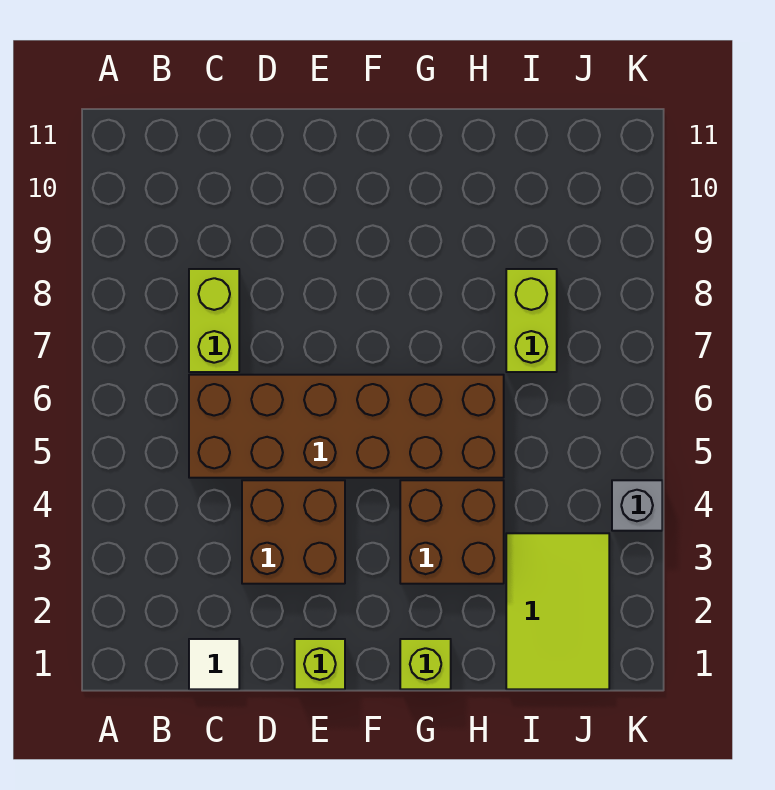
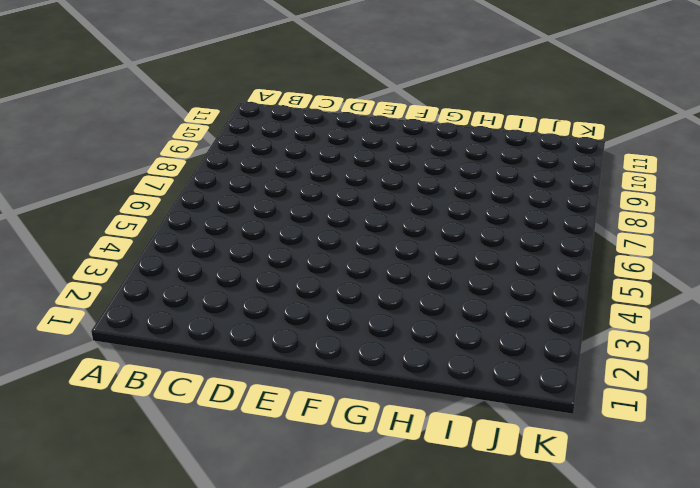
none -> white 1x1 tile [189,639,239,689]
none -> brown 2x6 brick [189,375,504,478]

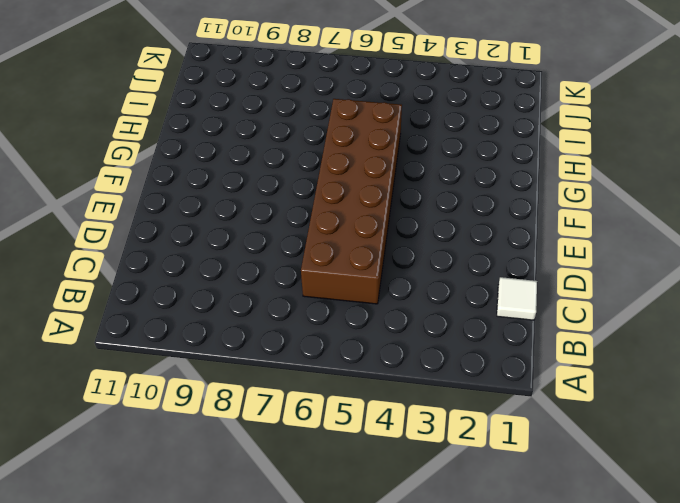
none -> lime 1x2 brick [189,269,239,372]
none -> brown 2x2 brick [242,480,345,584]

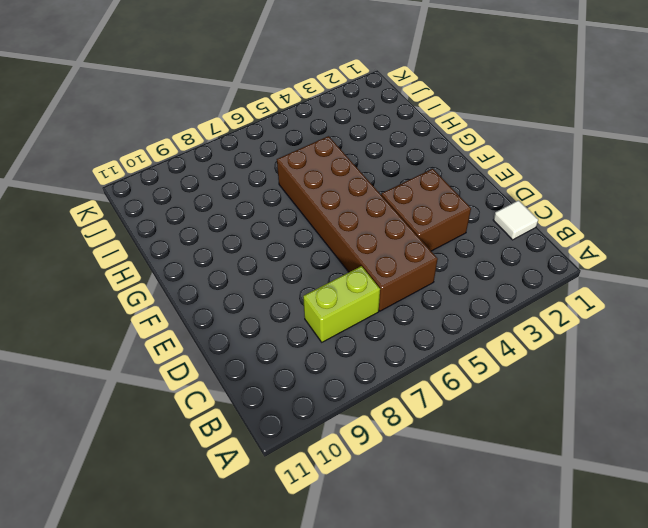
none -> lime 1x1 brick [295,639,345,689]
none -> lime 1x1 brick [400,639,451,689]

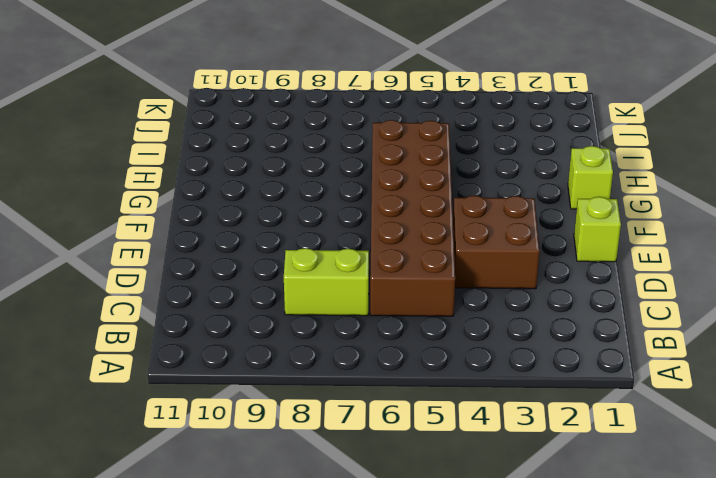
none -> white 1x1 tile [189,639,239,689]
none -> brown 2x2 brick [400,480,504,584]

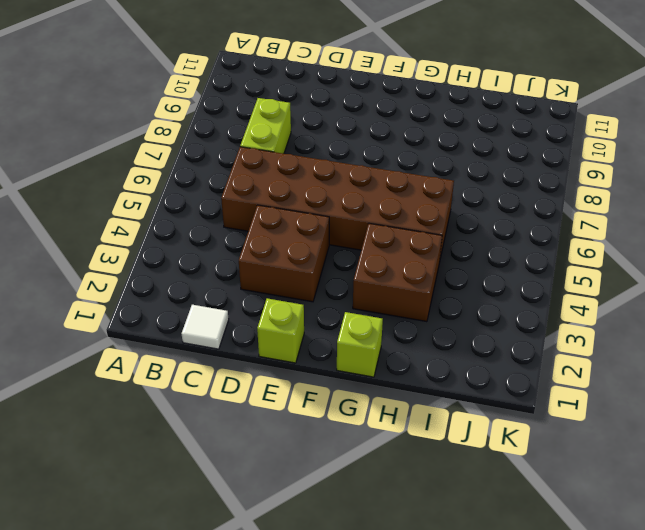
none -> lime 2x3 tile [506,533,609,689]
none -> lime 1x2 brick [506,269,557,372]

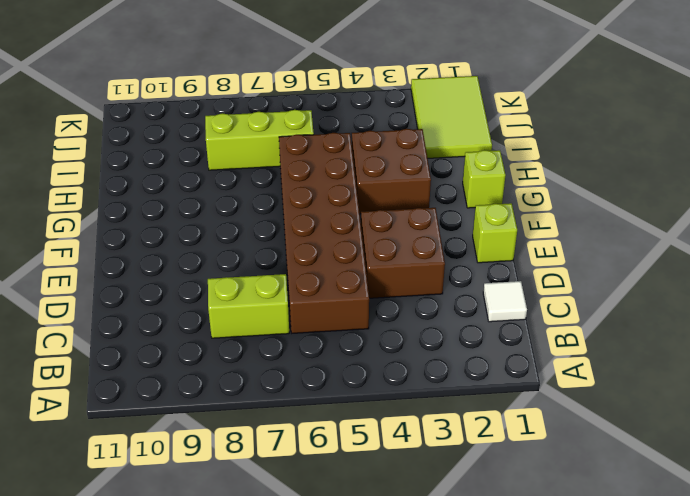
lime 2x3 tile [411,76,492,158] -> lime 2x3 tile turned to [506,533,609,689]
lime 1x3 brick [205,110,314,170] -> lime 1x2 brick [506,269,557,372]
none -> grey 1x1 brick [612,480,662,531]

